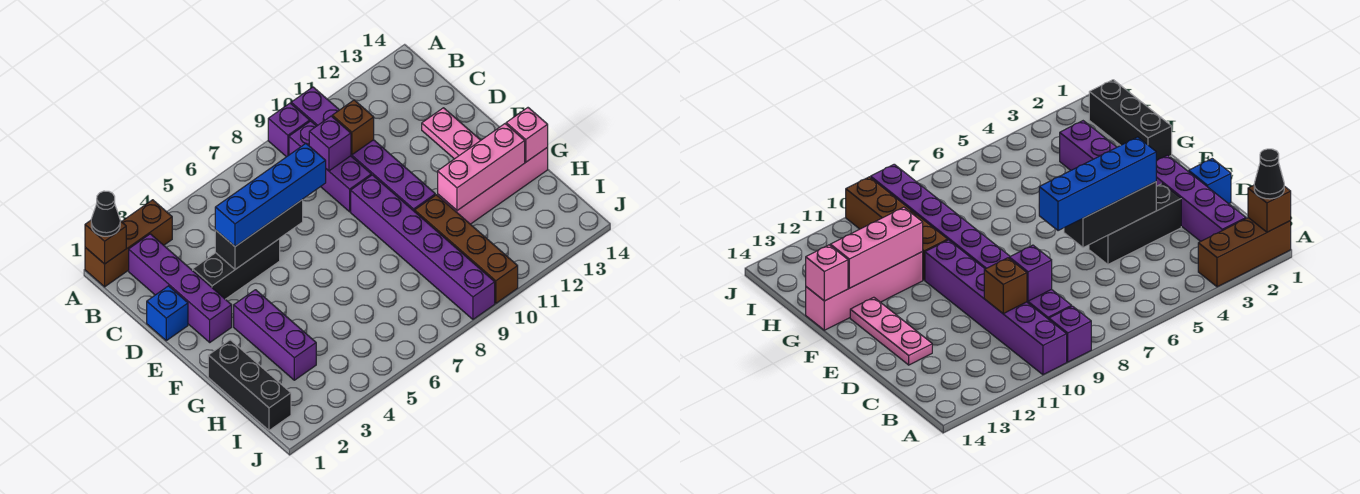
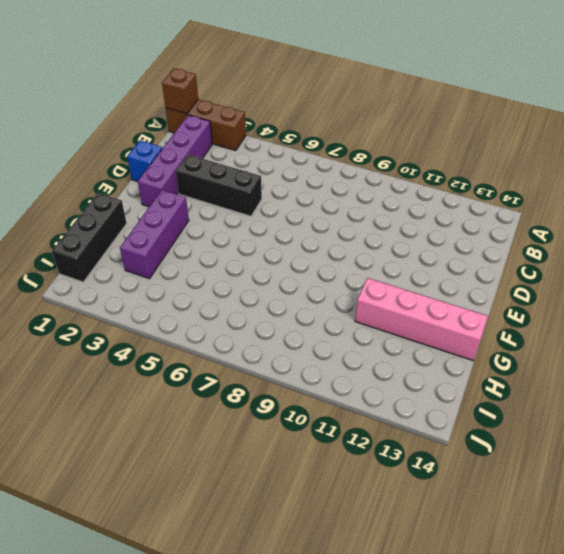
none -> purple 1x1 brick [268,103,310,157]
none -> purple 1x6 brick [291,87,435,212]
none -> purple 1x3 brick [289,121,371,212]

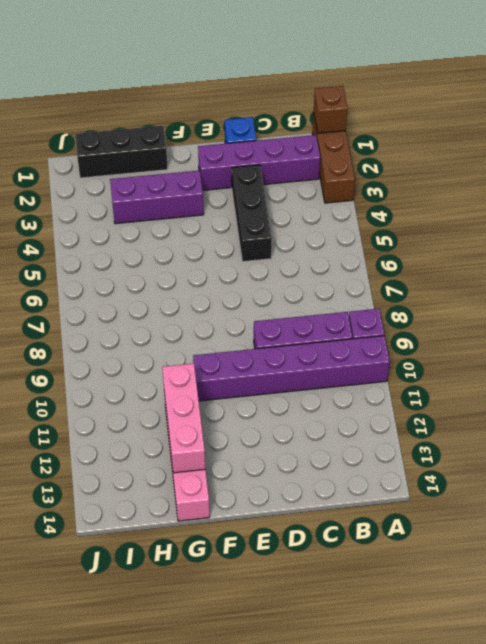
none -> pink 1x3 plate [422,108,481,159]
none -> purple 1x6 brick [351,175,495,319]
none -> brown 1x4 brick [415,195,518,303]

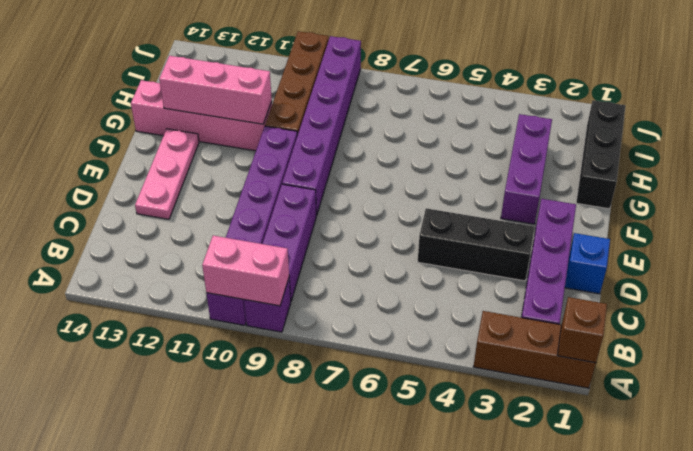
pink 1x2 brick [202,236,289,306] -> none
none -> purple 1x1 brick [309,116,351,171]
none -> brown 1x1 brick [332,100,374,155]
none -> black 1x3 brick [215,199,303,269]

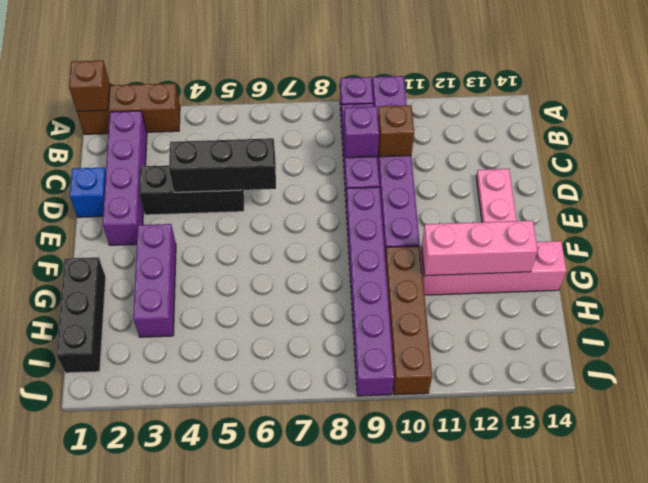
none -> pink 1x1 brick [506,108,548,162]
none -> black 1x1 cone [91,191,120,236]
none -> blue 1x4 brick [215,143,326,247]

